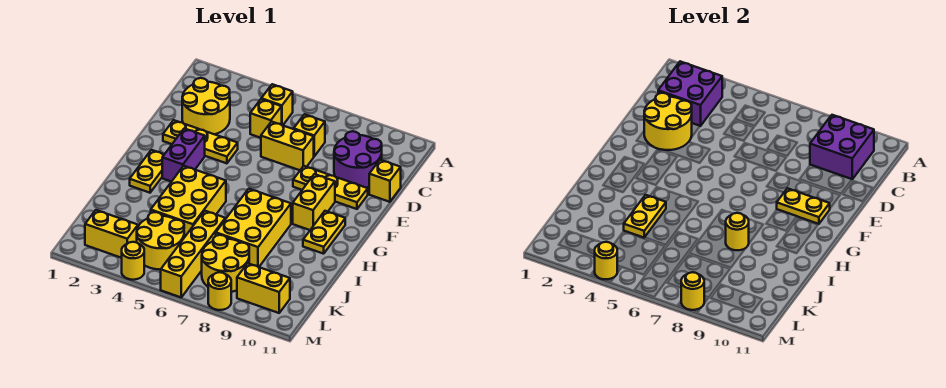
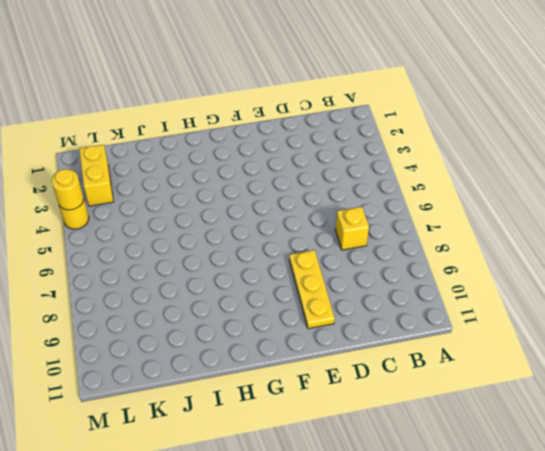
none -> yellow 1x1 brick [261,84,293,125]
none -> yellow 2x2 round brick [182,78,230,134]
none -> yellow 1x1 brick [250,99,282,138]
none -> purple 2x2 round brick [334,131,382,188]

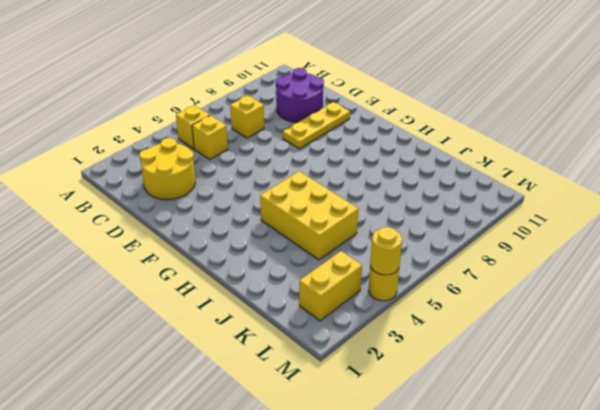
none -> yellow 1x2 brick [261,122,314,170]
none -> yellow 1x1 brick [369,160,401,202]
none -> yellow 1x3 plate [163,120,238,163]
none -> purple 1x2 brick [162,128,205,182]

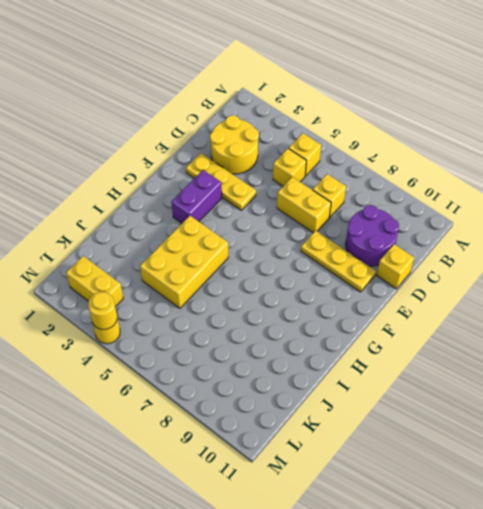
none -> yellow 1x2 brick [293,174,335,230]
none -> yellow 1x2 plate [130,150,164,193]
none -> yellow 1x2 plate [303,211,345,254]
none -> yellow 2x3 brick [216,189,291,267]

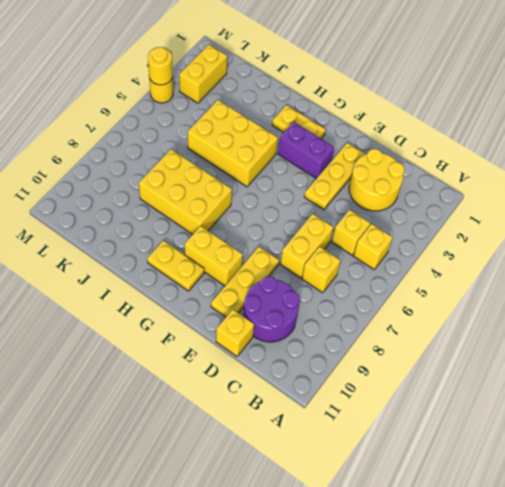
none -> yellow 1x4 brick [161,211,225,297]
none -> yellow 2x2 round brick [137,212,184,270]
none -> yellow 2x2 round brick [202,235,249,292]
none -> yellow 1x2 brick [237,263,290,313]

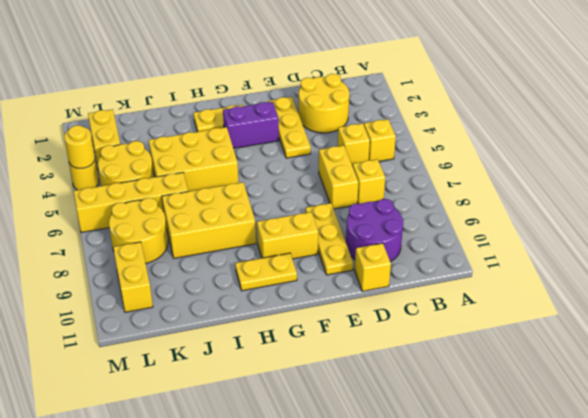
none -> yellow 1x1 round brick [208,272,231,310]
none -> purple 2x2 brick [658,61,722,126]
none -> purple 2x2 brick [810,115,874,179]
none -> yellow 2x2 round brick [644,93,692,150]

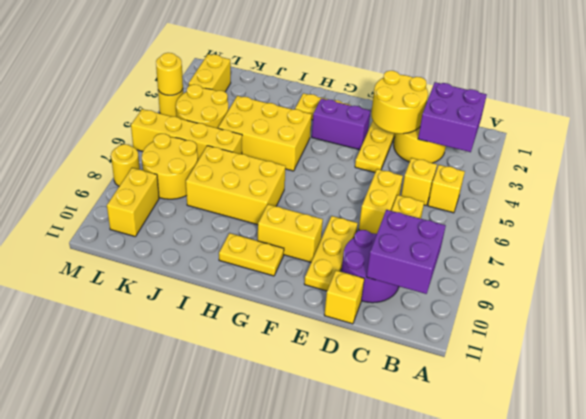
none -> yellow 1x2 plate [777,188,830,224]
none -> yellow 1x2 plate [624,195,666,238]
none -> yellow 1x1 round brick [726,213,749,250]
none -> yellow 1x1 round brick [681,272,704,310]

